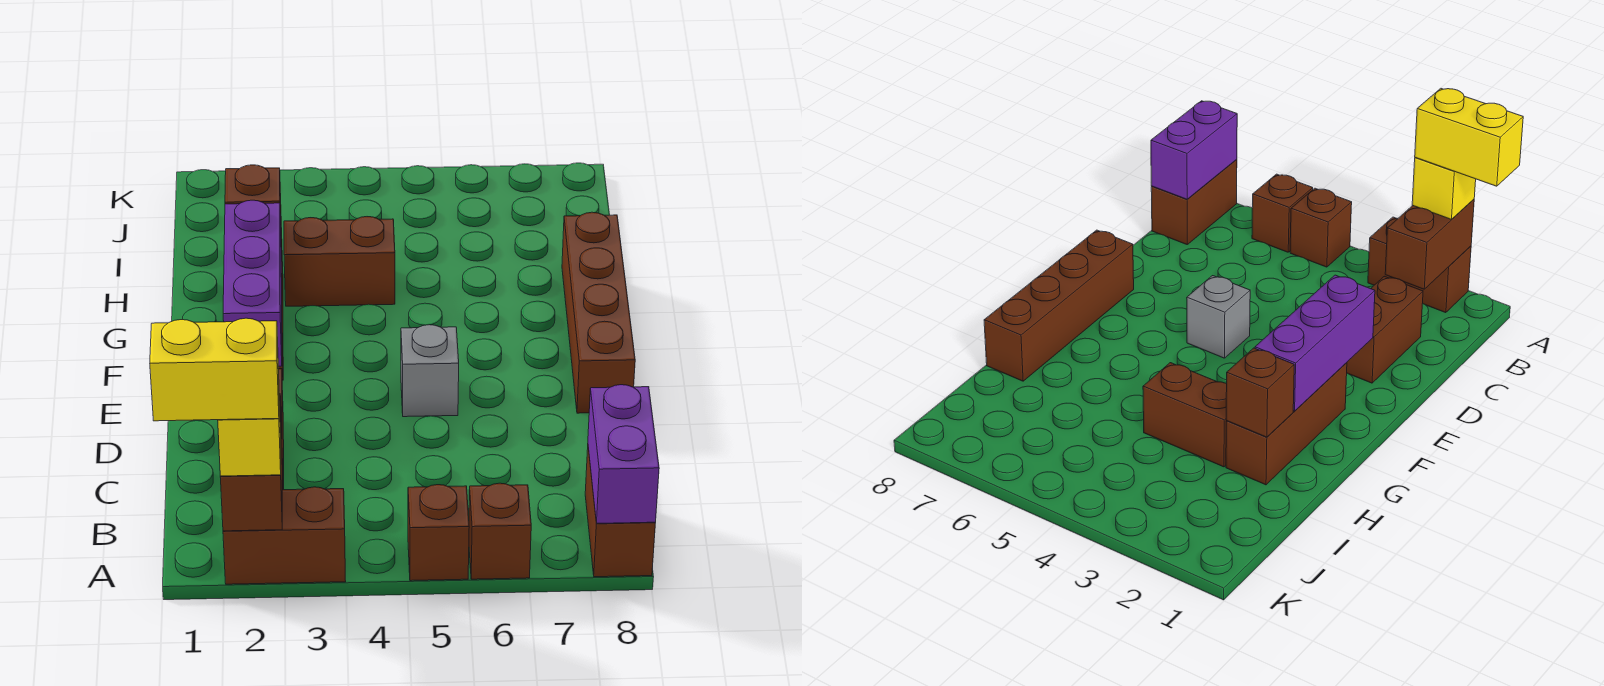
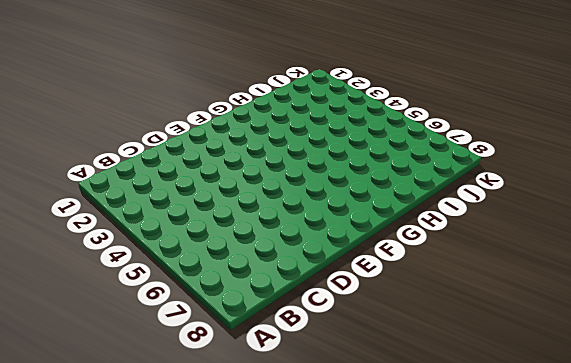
none -> brown 1x2 brick [223,487,346,584]
none -> brown 1x1 brick [408,485,469,581]
none -> brown 1x1 brick [469,483,531,579]

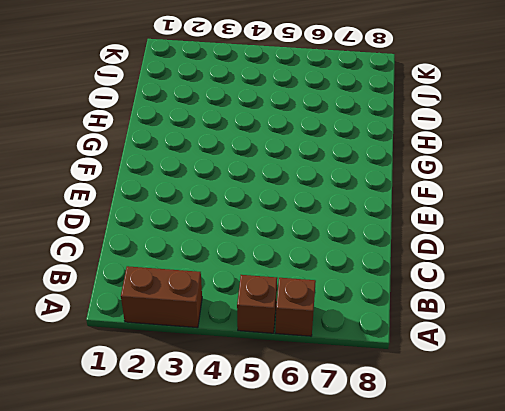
none -> brown 1x2 brick [585,448,655,577]
none -> brown 1x2 brick [1347,276,1423,383]
none -> grey 1x1 brick [401,325,459,417]

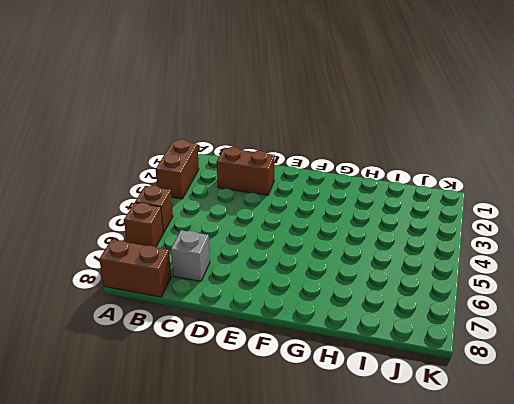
grey 1x1 brick [171,230,210,281] -> grey 1x1 brick moved to [401,325,459,417]
none -> brown 1x4 brick [562,212,635,413]
none -> brown 1x3 brick [1226,363,1347,485]
none -> brown 1x2 brick [284,217,395,306]

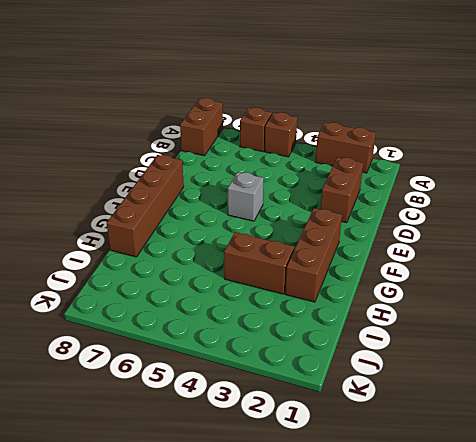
none -> brown 1x2 brick [220,394,282,531]
none -> purple 1x2 brick [588,385,659,524]
none -> purple 1x3 brick [223,200,282,366]

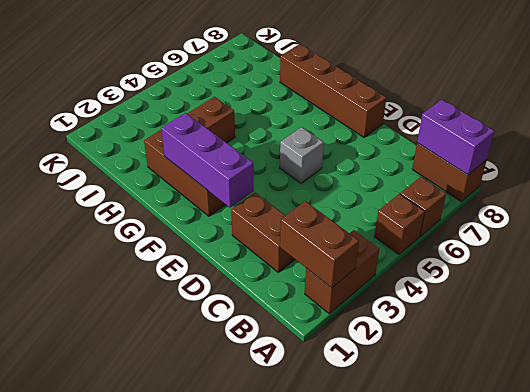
none -> brown 1x1 brick [225,165,281,225]
none -> yellow 1x1 brick [218,401,281,476]
none -> yellow 1x2 brick [150,318,279,421]

